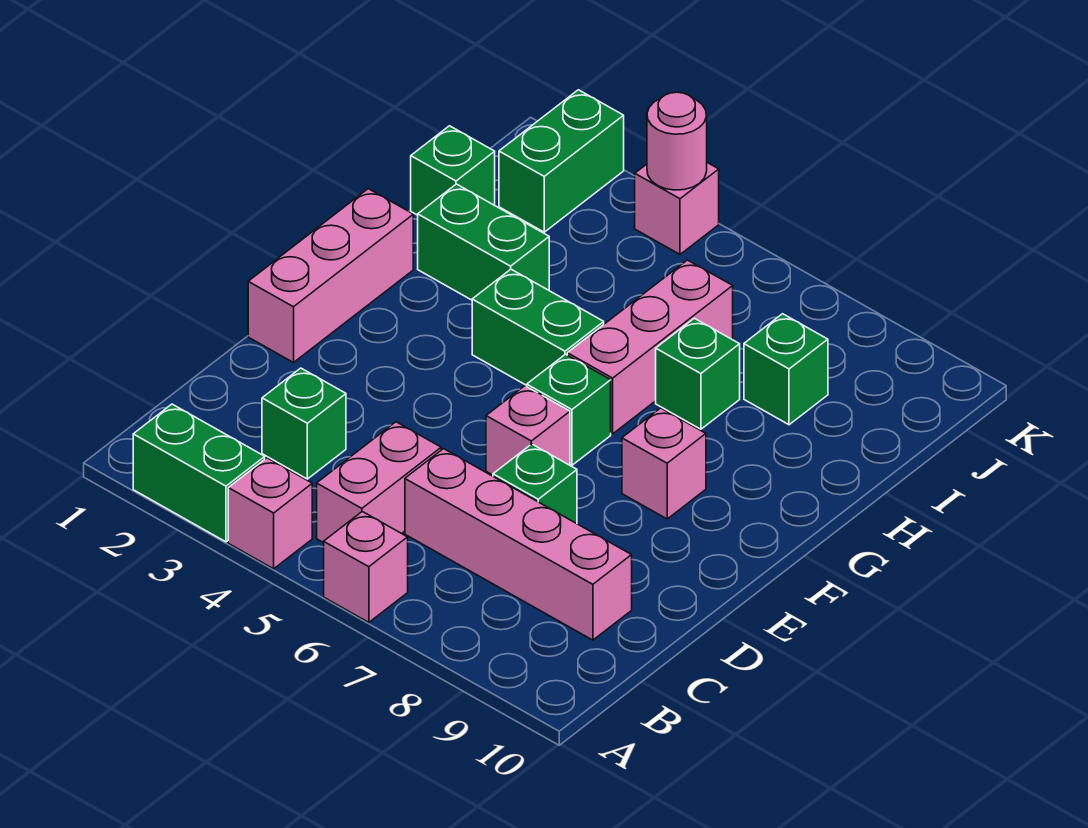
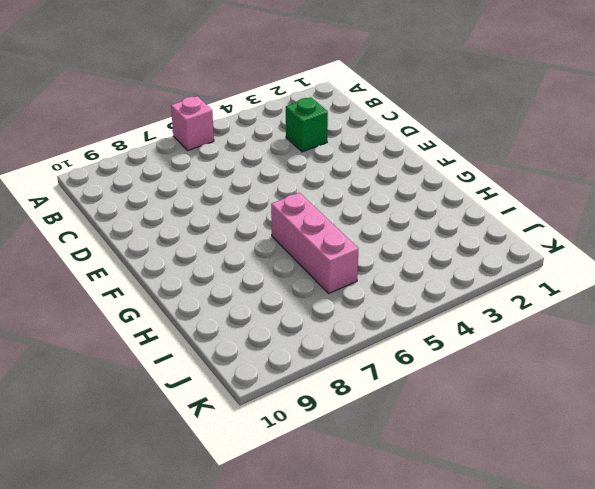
none -> green 1x2 brick [133,404,265,542]
none -> pink 1x1 brick [228,458,312,569]
none -> pink 1x2 brick [317,422,441,543]

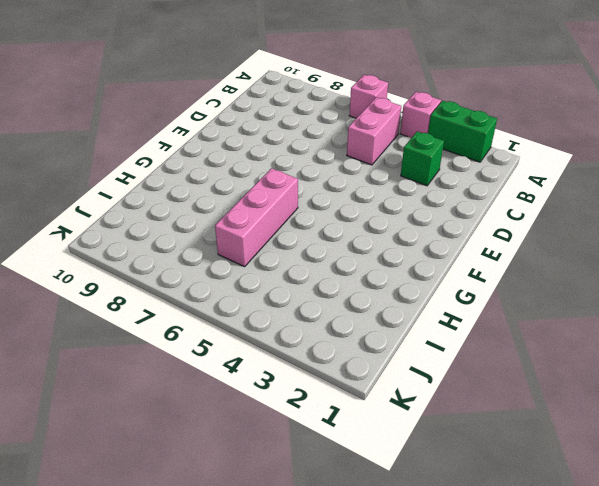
none -> pink 1x4 brick [405,449,632,640]
none -> green 1x1 brick [493,444,577,524]
none -> pink 1x3 brick [248,189,413,363]

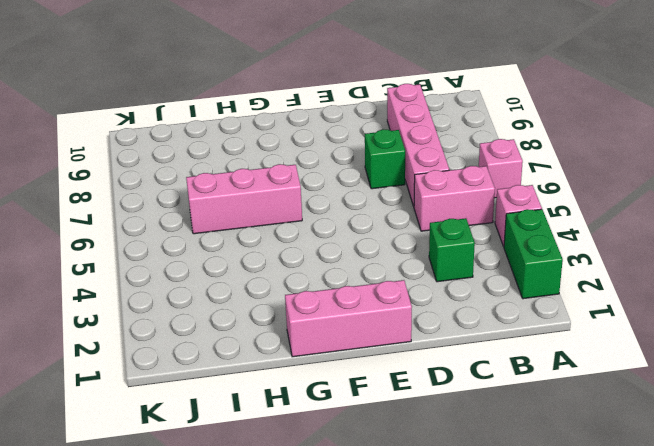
none -> pink 1x1 brick [486,386,570,475]
none -> green 1x1 brick [527,354,611,465]
none -> pink 1x1 brick [622,408,706,519]

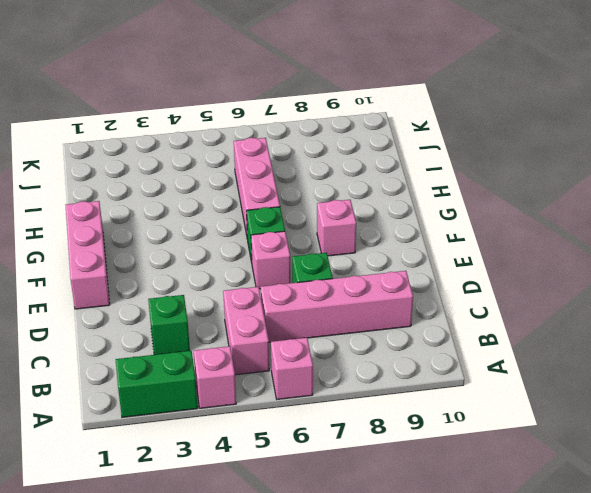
none -> green 1x2 brick [472,269,604,385]
none -> green 1x2 brick [418,184,549,300]
none -> green 1x1 brick [656,318,740,429]

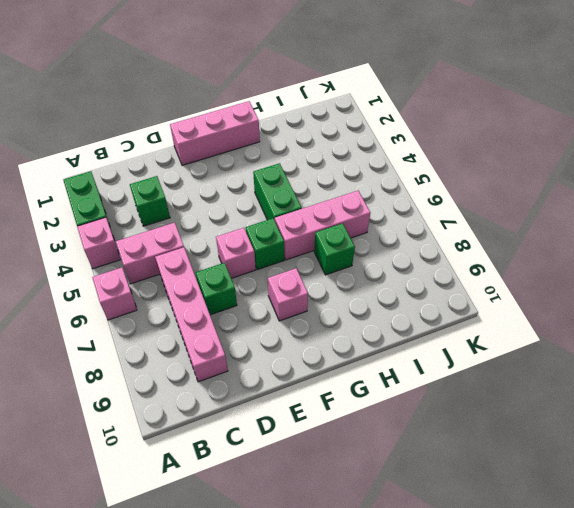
none -> green 1x2 brick [418,184,549,300]
none -> green 1x1 brick [411,126,495,215]
none -> green 1x1 brick [744,314,828,425]

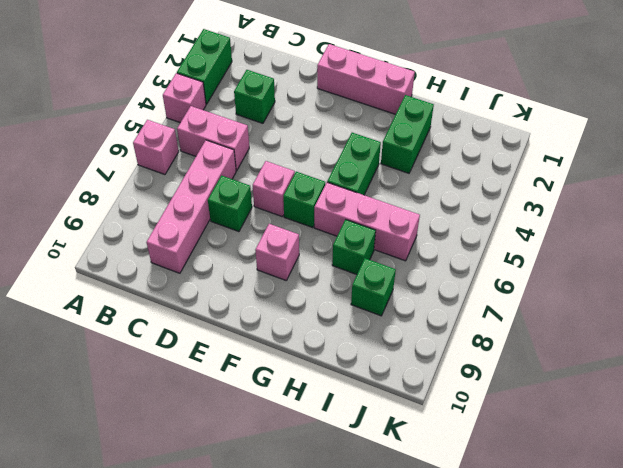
none -> green 1x1 brick [411,126,495,215]
none -> green 1x2 brick [499,90,624,232]
none -> pink 1x1 brick [635,163,719,254]

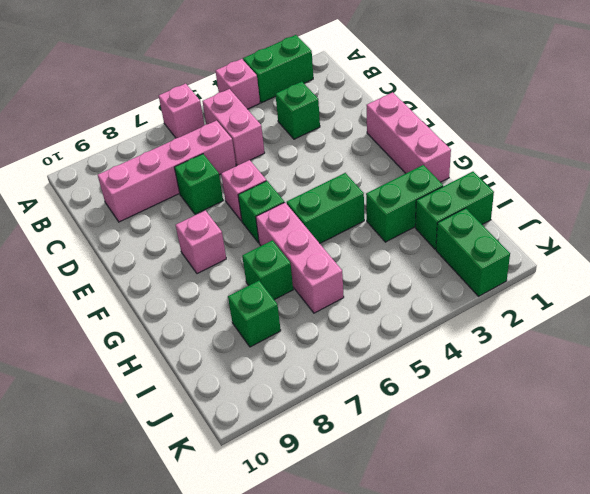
green 1x2 brick [415,172,494,249] -> green 1x1 brick [411,126,495,215]
none -> pink 1x1 brick [635,163,719,254]
none -> pink 1x1 round brick [647,92,707,190]

